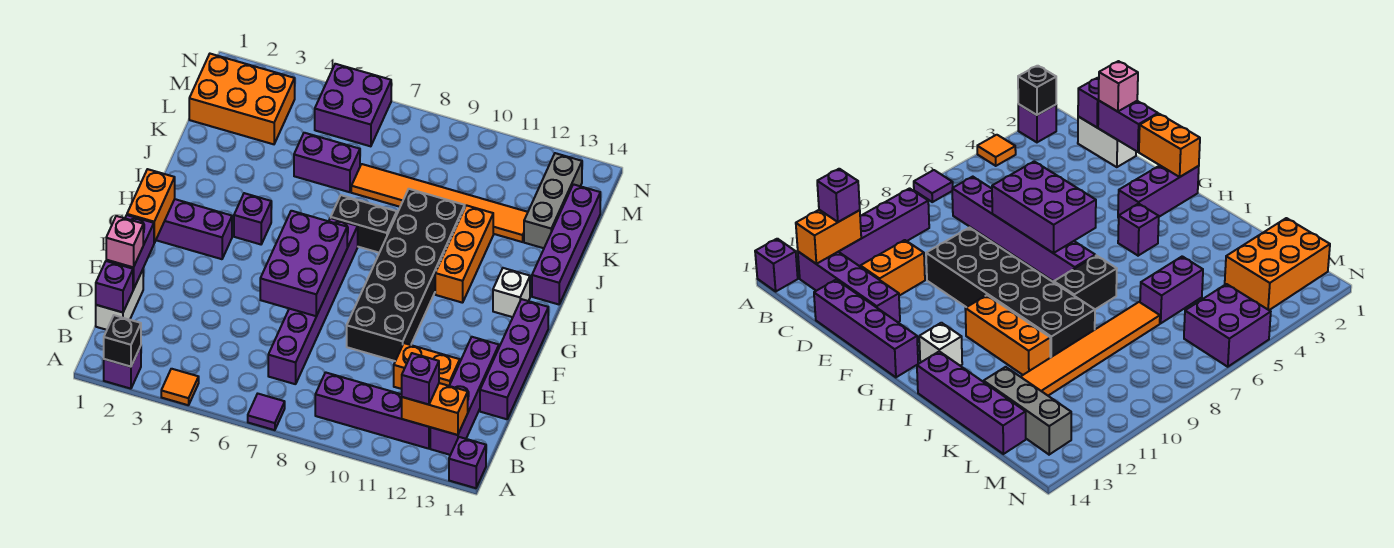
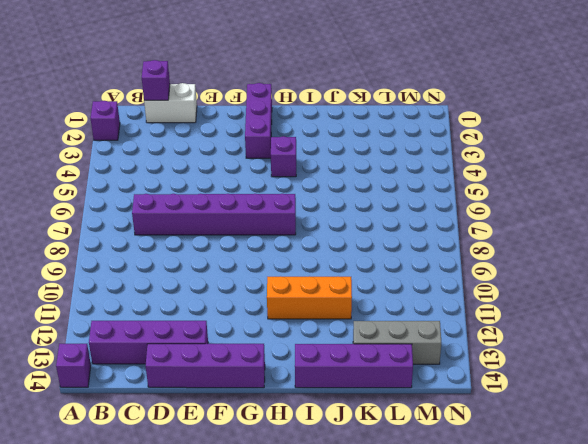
none -> orange 1x1 tile [161,369,199,405]
none -> purple 1x1 tile [248,394,285,430]
none -> purple 1x4 brick [315,372,430,449]
none -> orange 1x2 brick [394,343,460,389]

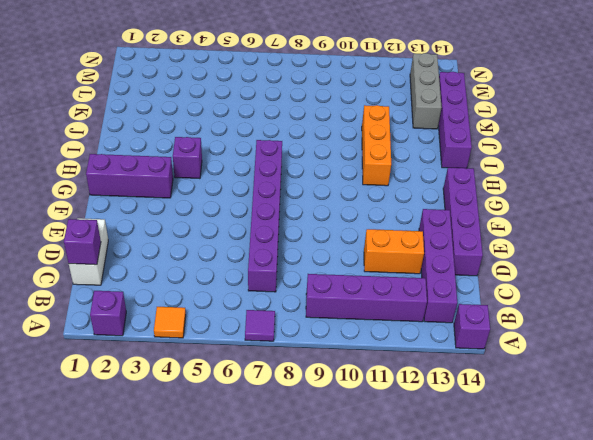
none -> black 2x6 brick [347,189,465,361]
none -> white 1x1 brick [493,268,530,317]
none -> black 1x2 brick [331,195,397,253]
none -> purple 1x2 brick [294,133,360,192]

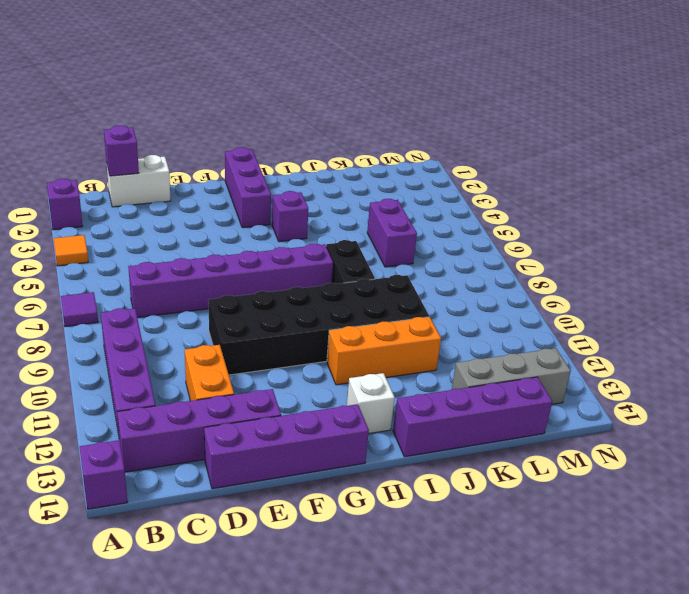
none -> orange 1x6 tile [351,164,528,242]
none -> orange 2x3 brick [189,54,295,144]
none -> purple 2x2 brick [315,64,391,146]
none -> black 1x1 brick [104,315,141,367]

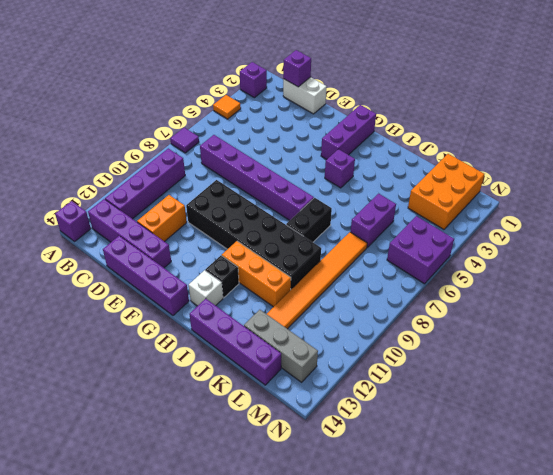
black 1x1 brick [205,256,239,298] -> black 1x1 brick moved to [104,315,141,367]
none -> orange 1x2 brick [402,383,468,435]
none -> purple 1x2 brick [106,215,154,290]
none -> purple 2x3 brick [260,211,347,316]
none -> orange 1x2 brick [127,169,175,243]

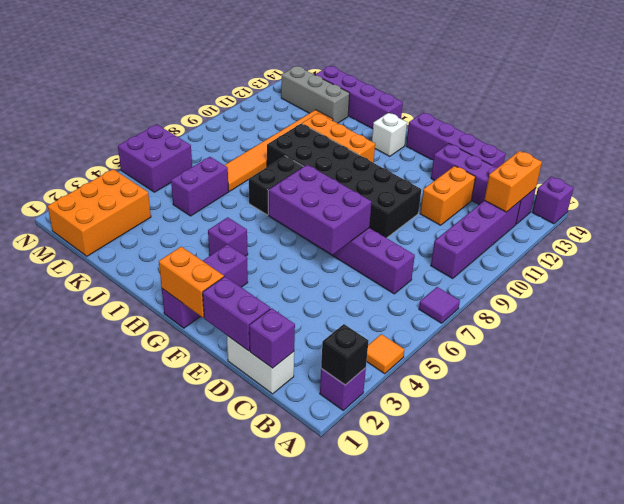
none -> purple 1x1 brick [402,353,439,405]
none -> pink 1x1 brick [106,216,143,267]

